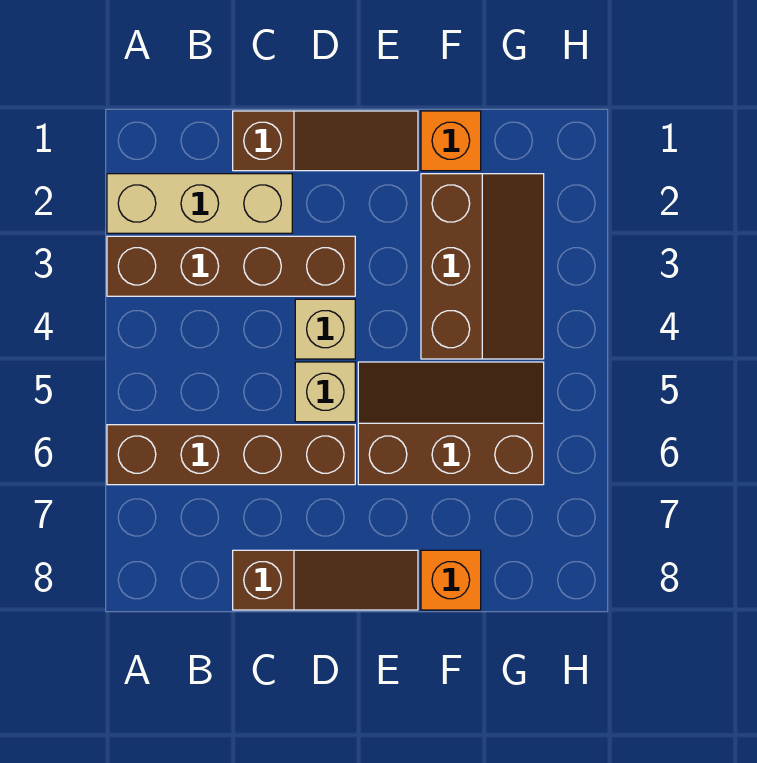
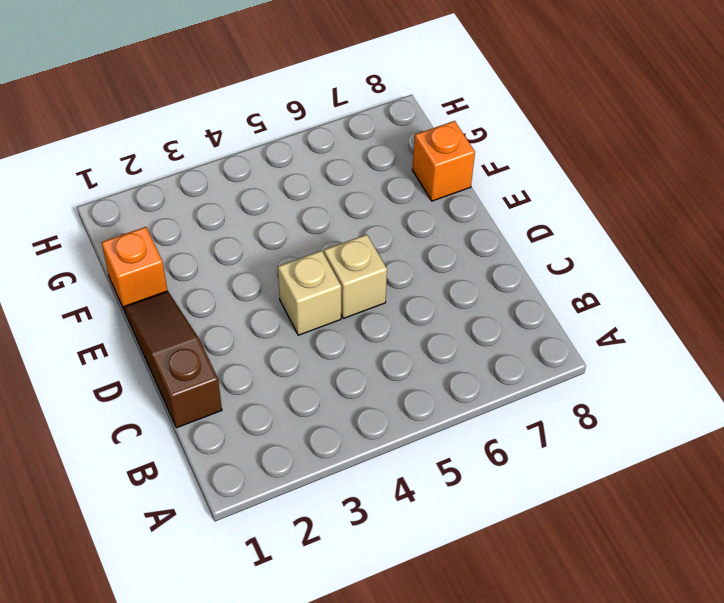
none -> tan 1x3 brick [107,174,292,233]
none -> brown 1x4 brick [107,236,355,296]

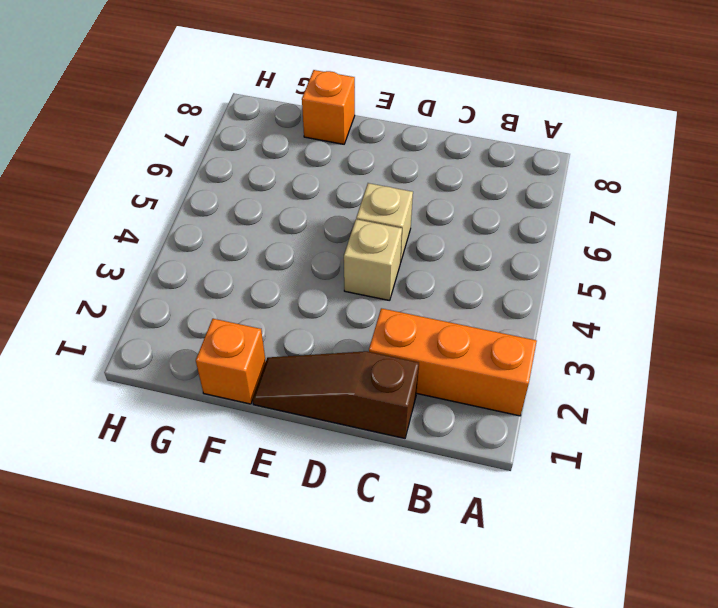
orange 1x3 brick [369,308,537,416] -> tan 1x3 brick [107,174,292,233]
none -> brown 1x4 brick [107,236,355,296]
none -> brown 1x4 brick [107,425,355,485]

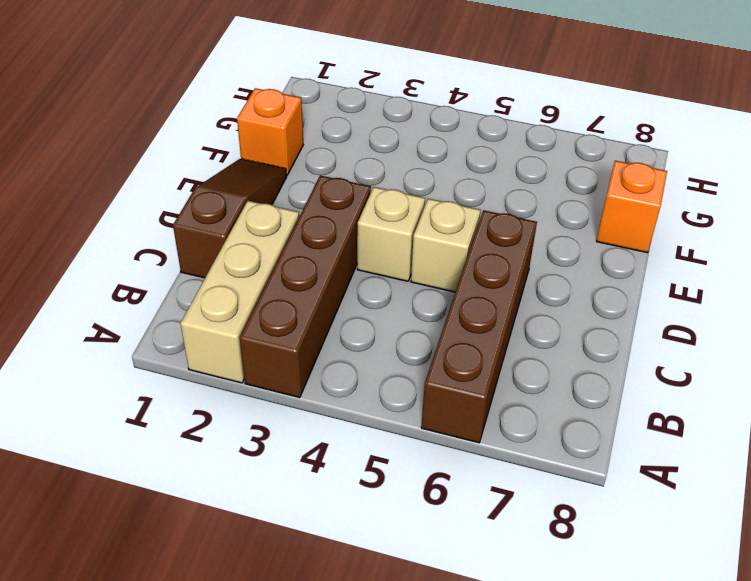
none -> brown 1x3 slope [233,550,418,610]
none -> brown 2x3 slope [358,362,544,485]

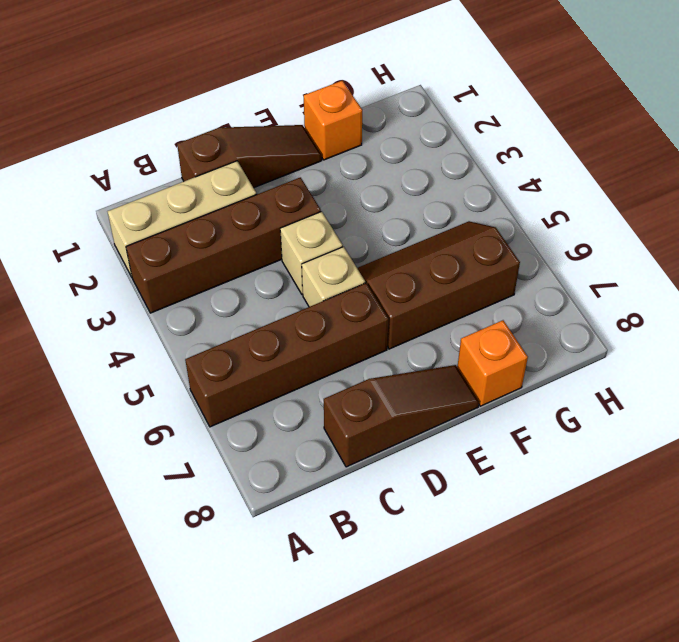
none -> brown 2x3 slope [421,174,544,359]

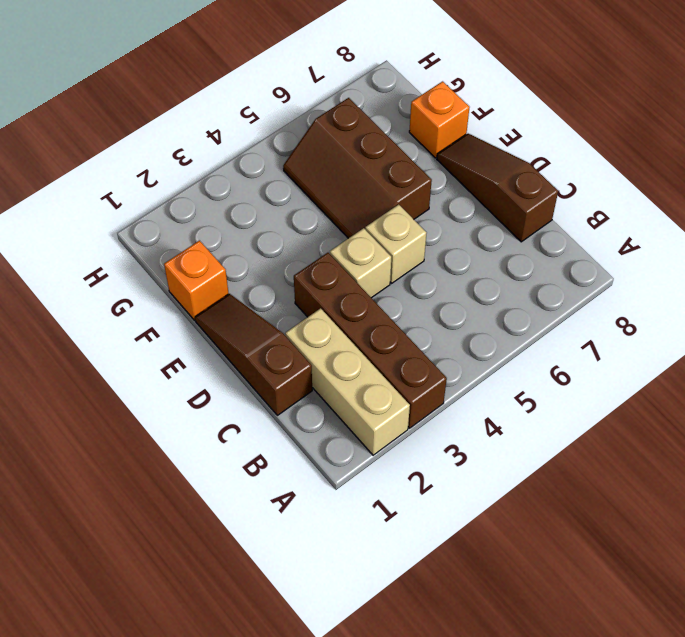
none -> brown 1x4 brick [107,425,355,485]
none -> brown 2x3 slope [421,174,544,359]

